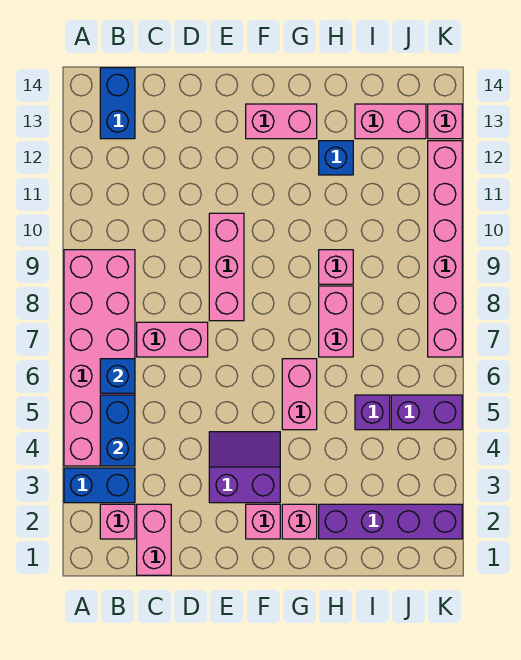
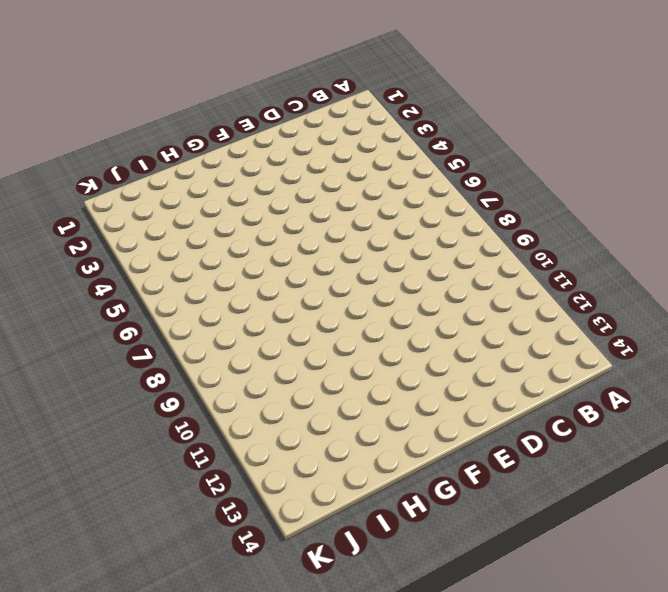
none -> blue 1x2 brick [64,468,135,503]
none -> pink 2x6 brick [64,250,135,466]
none -> pink 1x1 brick [100,504,135,539]

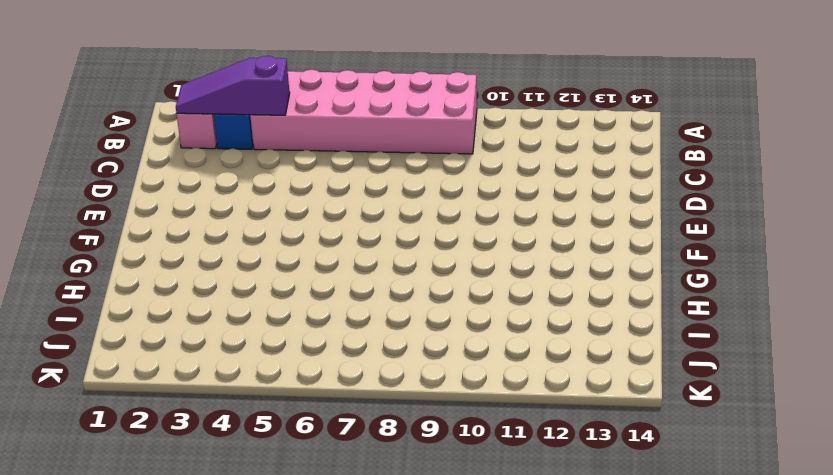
purple 1x3 slope [176,56,290,115] -> blue 1x2 brick [100,395,135,466]
none -> blue 1x2 brick [100,68,135,139]
none -> pink 1x2 brick [137,504,171,575]
none -> pink 1x2 brick [137,322,208,357]

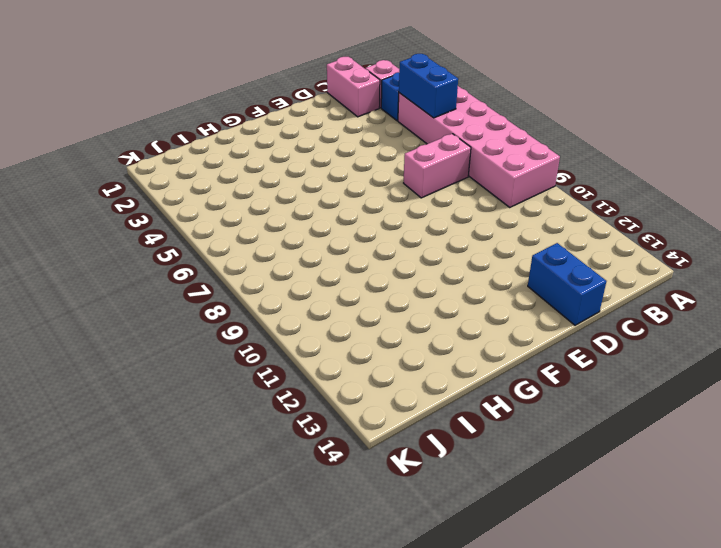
blue 1x2 brick [528,243,607,325] -> blue 1x2 brick moved to [100,68,135,139]
none -> purple 2x2 slope [209,432,280,503]
none -> pink 1x3 brick [209,213,244,321]
none -> pink 1x1 brick [246,504,280,539]

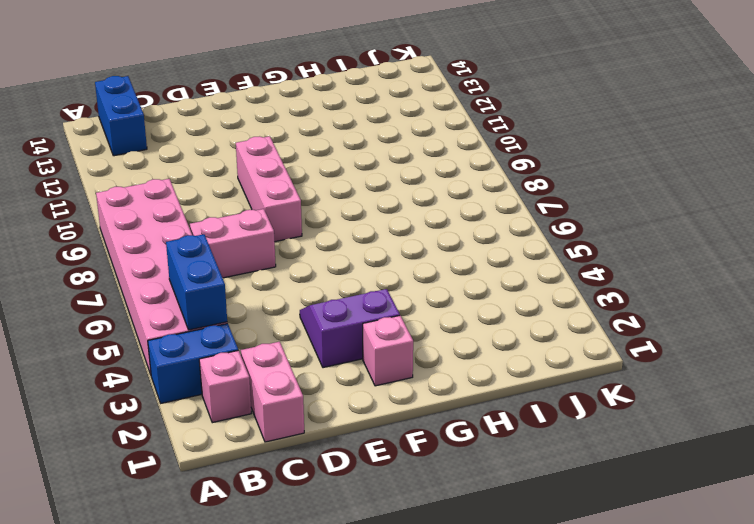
none -> pink 1x2 brick [246,104,317,139]
none -> pink 1x1 brick [282,504,317,539]
none -> pink 1x2 brick [282,359,317,430]

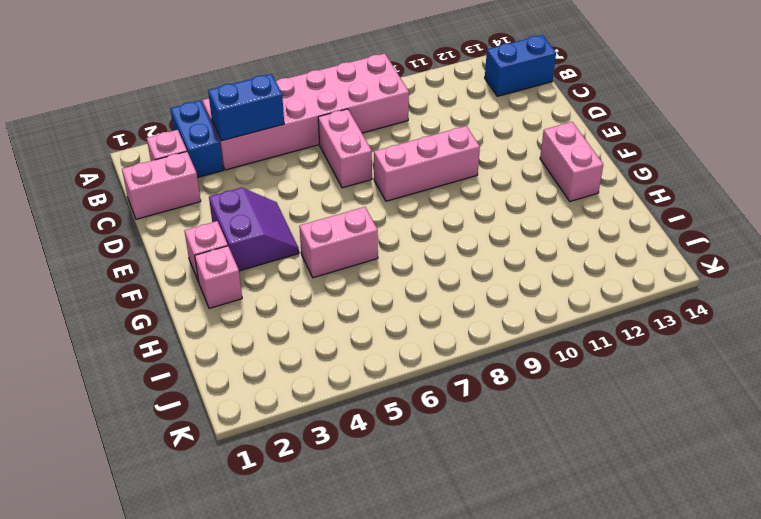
none -> purple 1x4 brick [319,504,462,539]
none -> pink 1x2 brick [319,286,353,357]
none -> pink 1x1 brick [319,250,353,284]

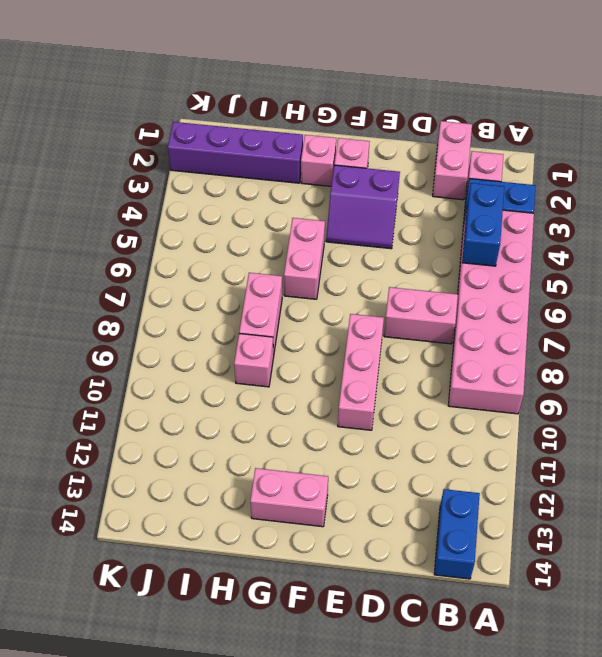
none -> blue 1x1 brick [319,141,353,175]
none -> purple 1x1 brick [355,395,390,430]
none -> pink 1x2 brick [355,104,426,139]

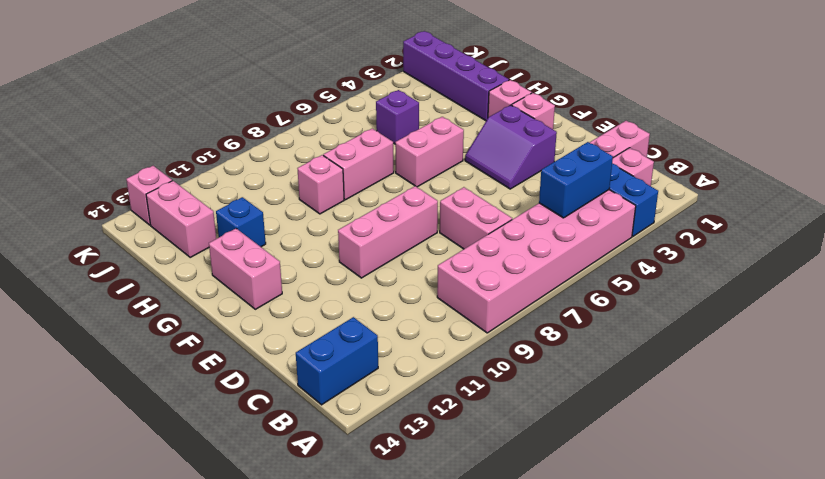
none -> purple 1x2 brick [391,395,462,430]
none -> pink 1x6 brick [428,141,462,357]
none -> blue 1x1 brick [100,359,135,393]

